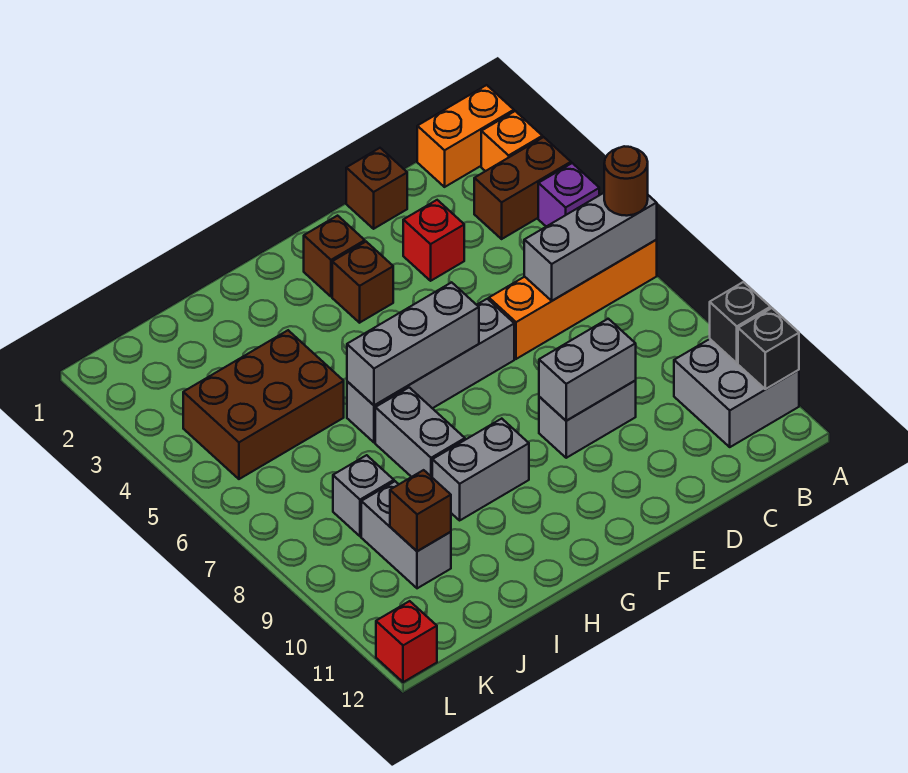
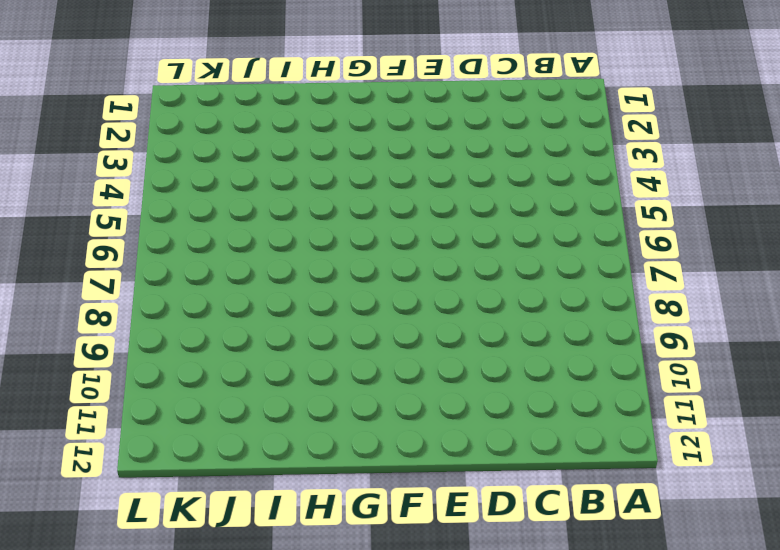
none -> orange 1x2 brick [417,85,514,187]
none -> orange 1x1 brick [481,111,542,171]
none -> brown 1x2 brick [474,137,571,239]

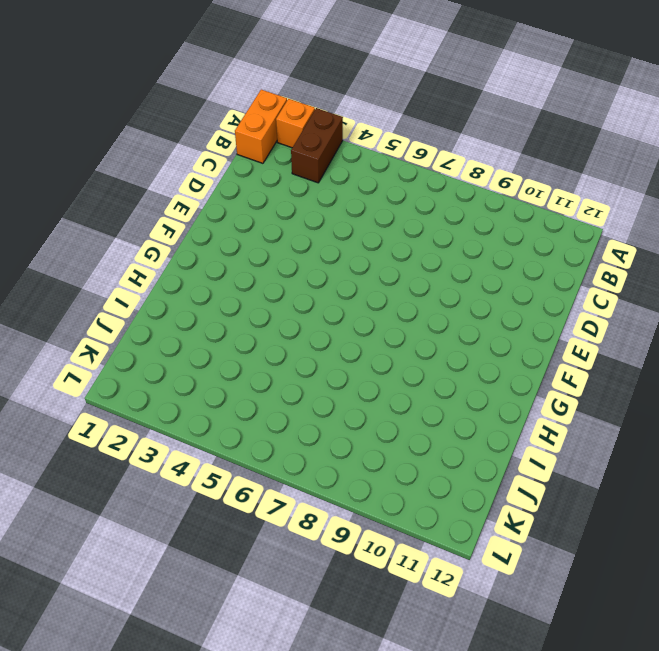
none -> purple 1x1 brick [538,163,599,227]
none -> orange 1x4 brick [489,240,657,359]
none -> grey 2x2 brick [674,339,799,447]

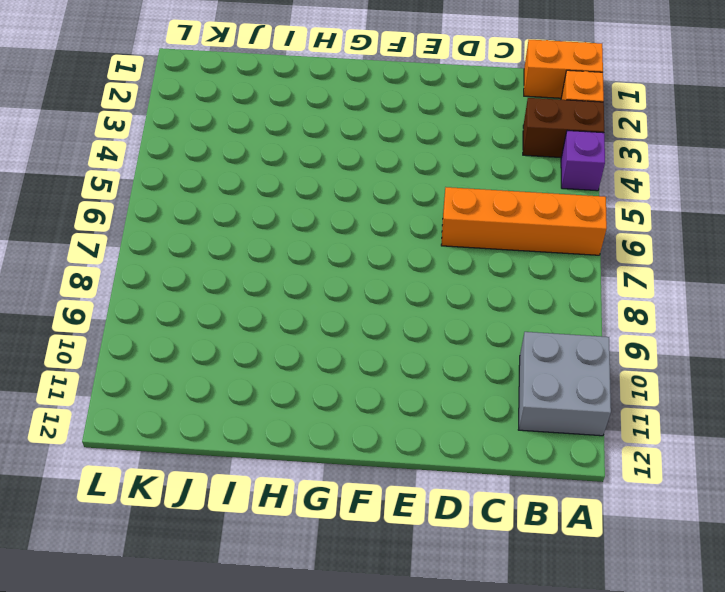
none -> brown 1x1 brick [346,148,407,229]
none -> red 1x1 brick [403,200,464,281]
none -> grey 1x2 brick [539,381,636,458]

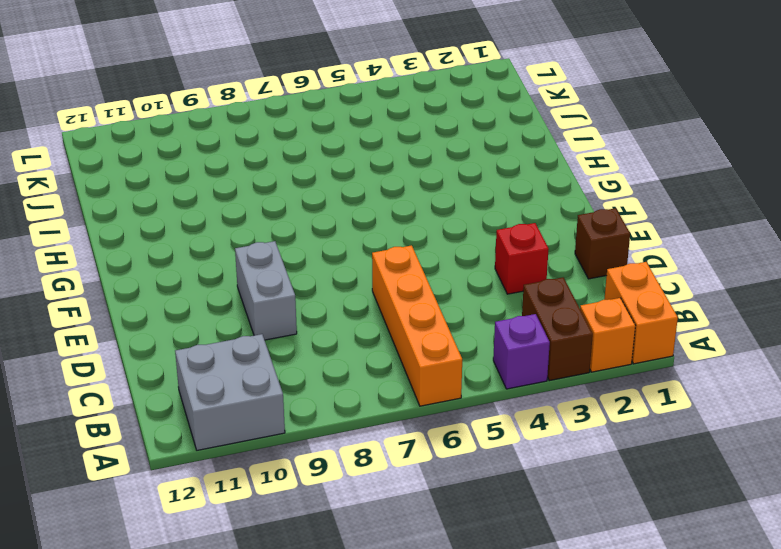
none -> grey 1x4 brick [347,299,514,442]
none -> brown 1x1 brick [304,216,365,297]
none -> brown 1x1 brick [332,242,393,323]

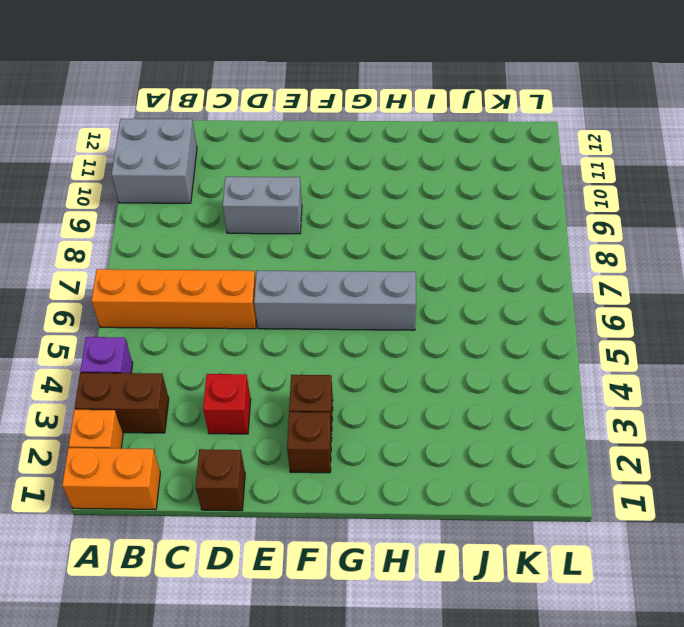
none -> grey 1x2 brick [432,419,529,520]
none -> grey 1x2 brick [375,388,465,477]
none -> brown 2x3 brick [183,330,344,479]

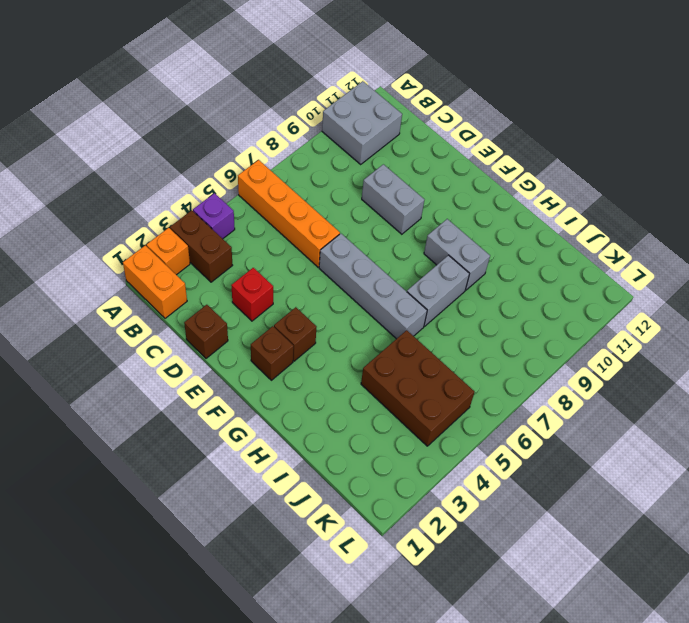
none -> grey 1x1 brick [333,455,394,536]
none -> grey 1x2 brick [361,481,451,588]
none -> red 1x1 brick [376,601,437,682]

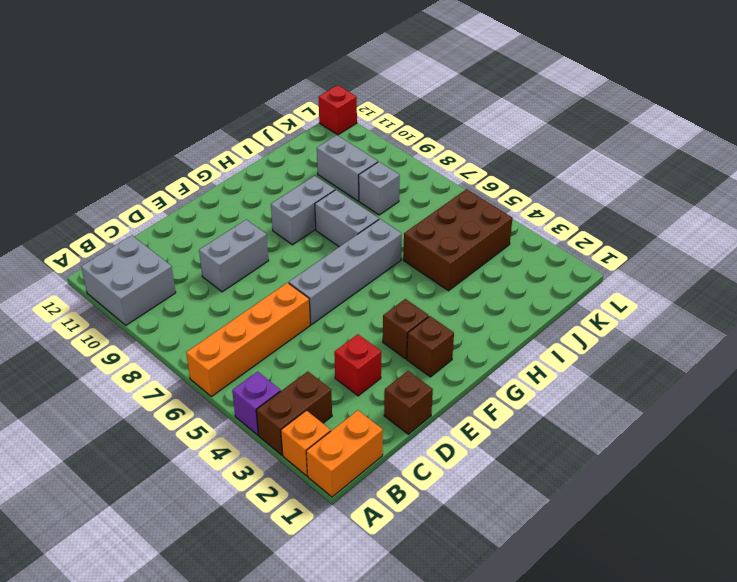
none -> grey 1x3 brick [524,193,657,301]
none -> black 1x1 brick [710,282,771,363]
none -> black 1x1 brick [738,308,799,389]

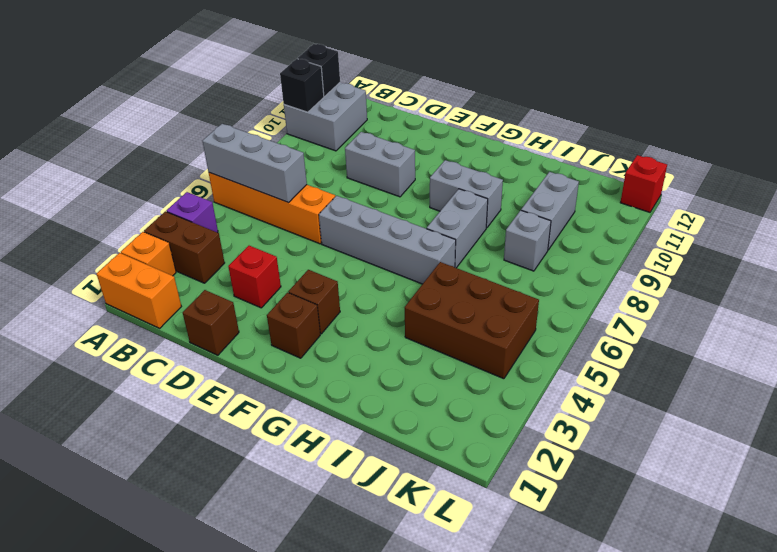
none -> grey 1x2 brick [539,319,636,421]
none -> grey 1x3 brick [347,282,479,405]
none -> brown 1x1 brick [390,470,451,551]

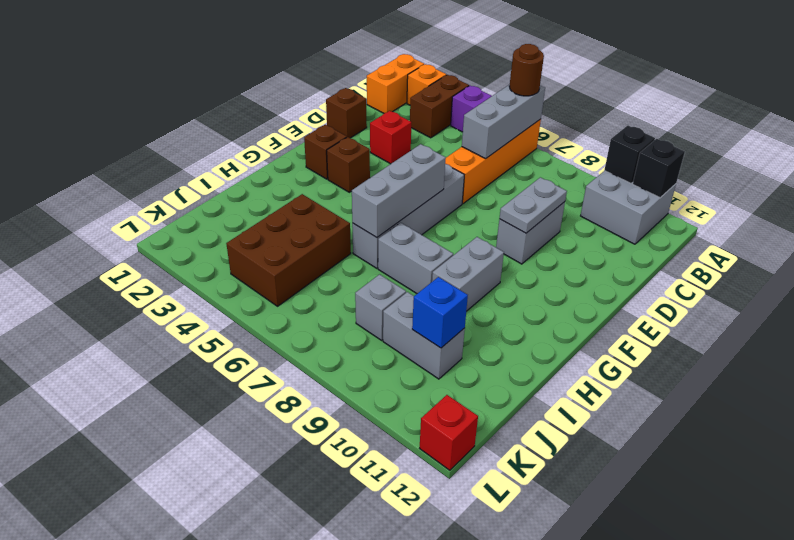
grey 1x2 plate [499,177,567,233] -> grey 1x2 brick [539,319,636,421]
blue 1x1 brick [412,277,468,348] -> brown 1x1 brick [390,470,451,551]

